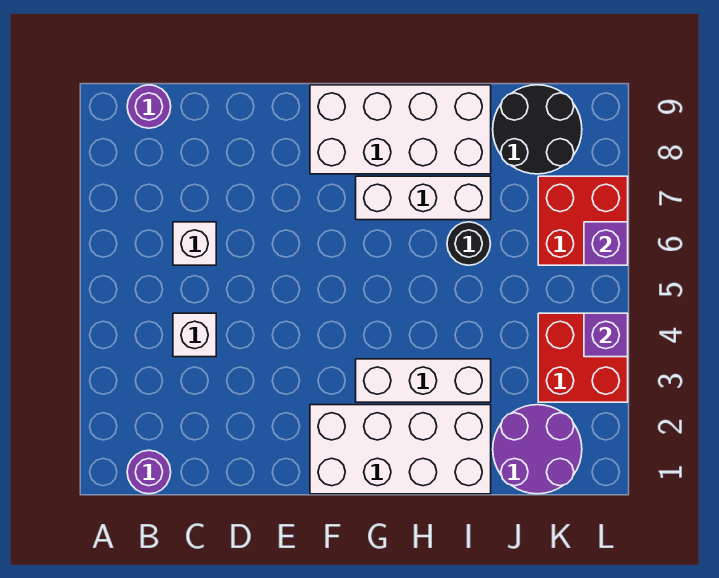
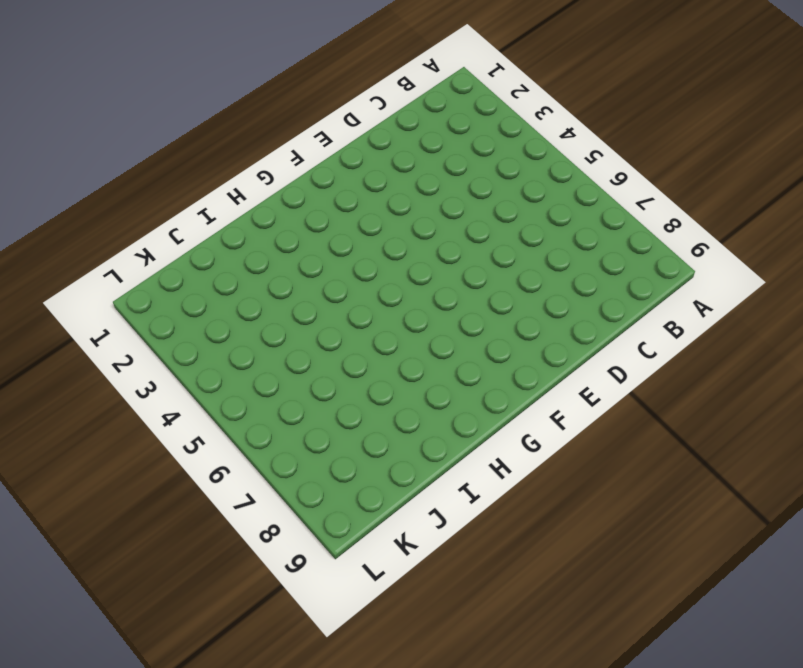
none -> purple 1x1 round brick [127,450,171,494]
none -> purple 1x1 round brick [127,85,171,128]
none -> white 1x1 brick [173,313,216,357]

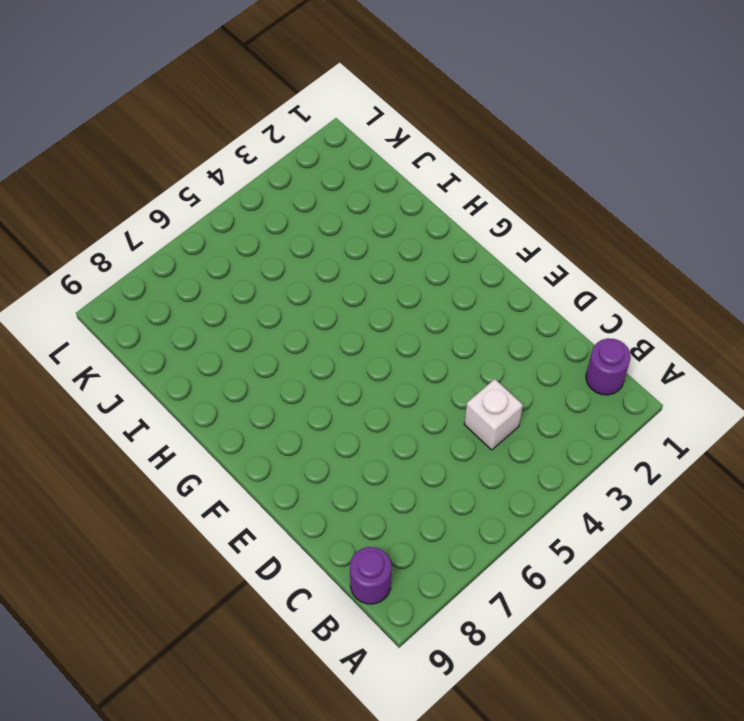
none -> white 1x1 brick [173,222,216,265]
none -> white 2x4 brick [310,405,491,494]
none -> white 2x4 brick [310,85,491,174]

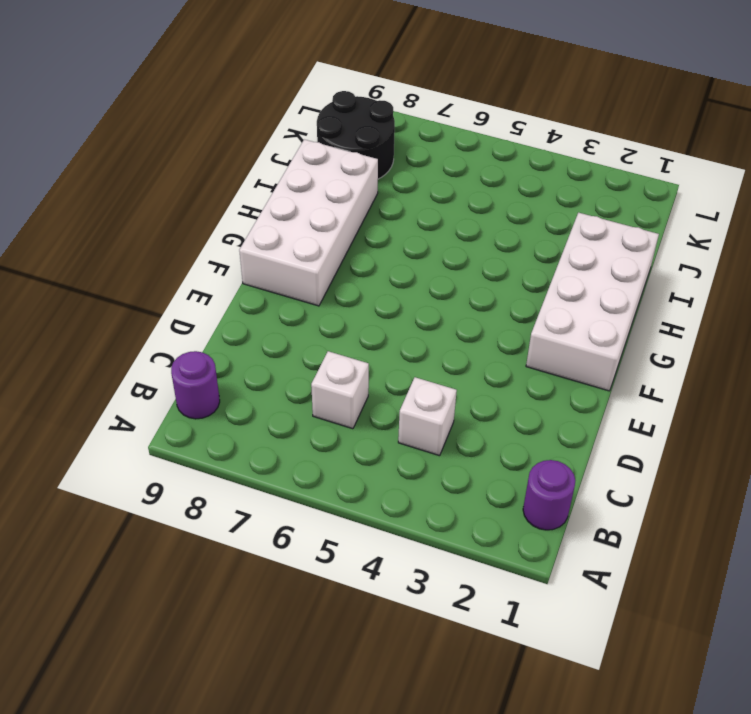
none -> white 1x3 brick [356,359,491,402]
none -> white 1x3 brick [356,176,491,220]
none -> black 1x1 round brick [447,222,491,265]

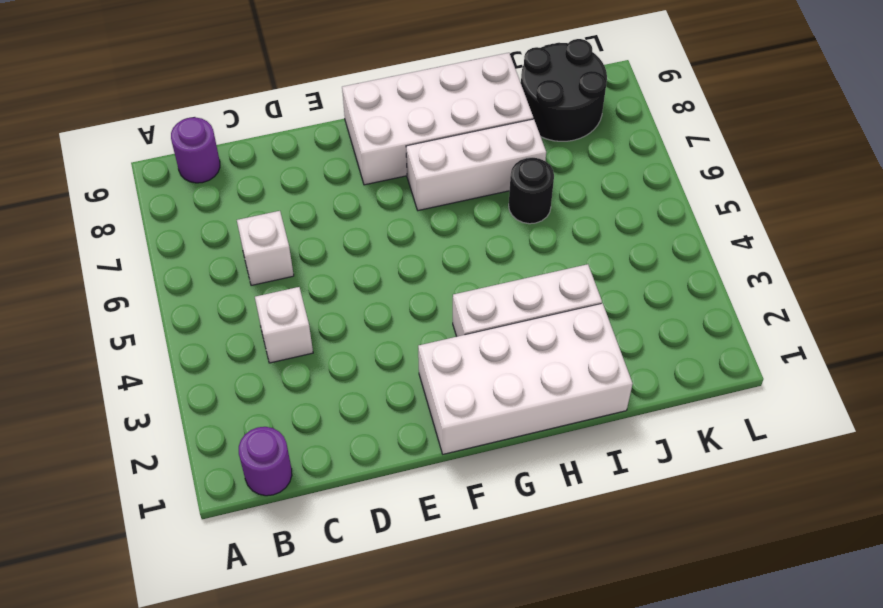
none -> purple 2x2 round brick [493,405,582,494]
none -> red 2x2 brick [538,313,628,402]
none -> red 2x2 brick [538,176,628,265]

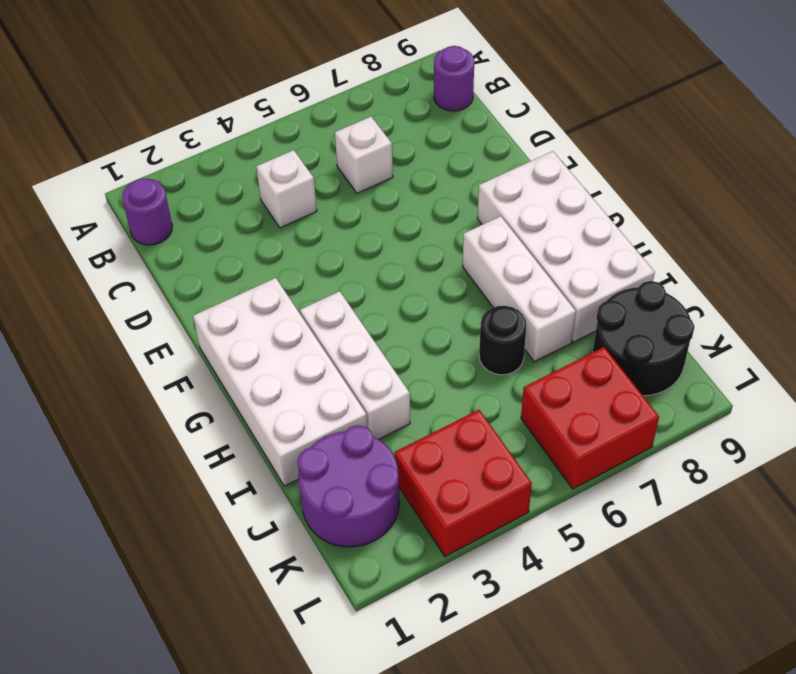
none -> purple 1x1 brick [584,313,628,357]
none -> purple 1x1 brick [584,222,628,265]

